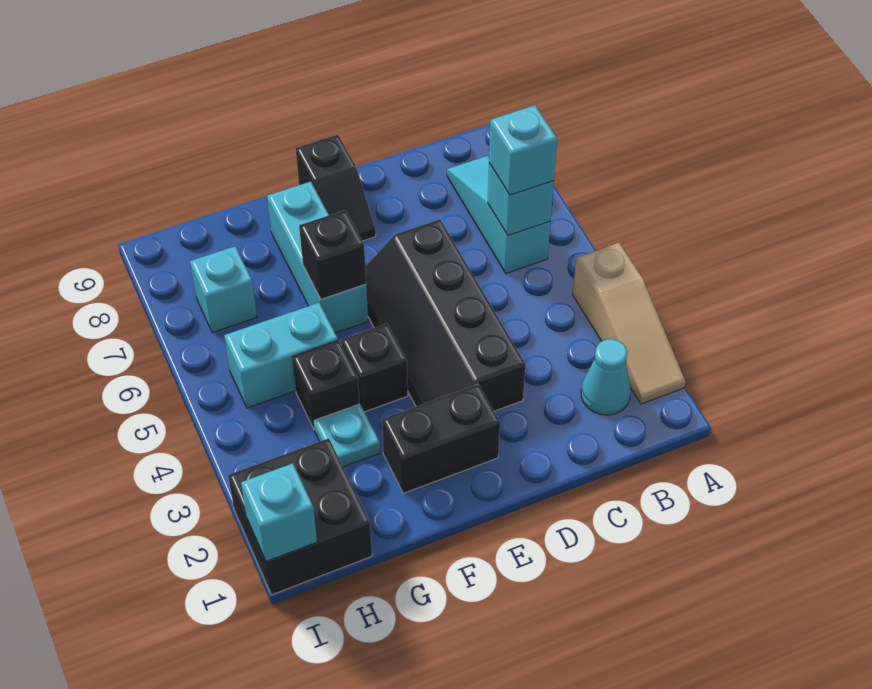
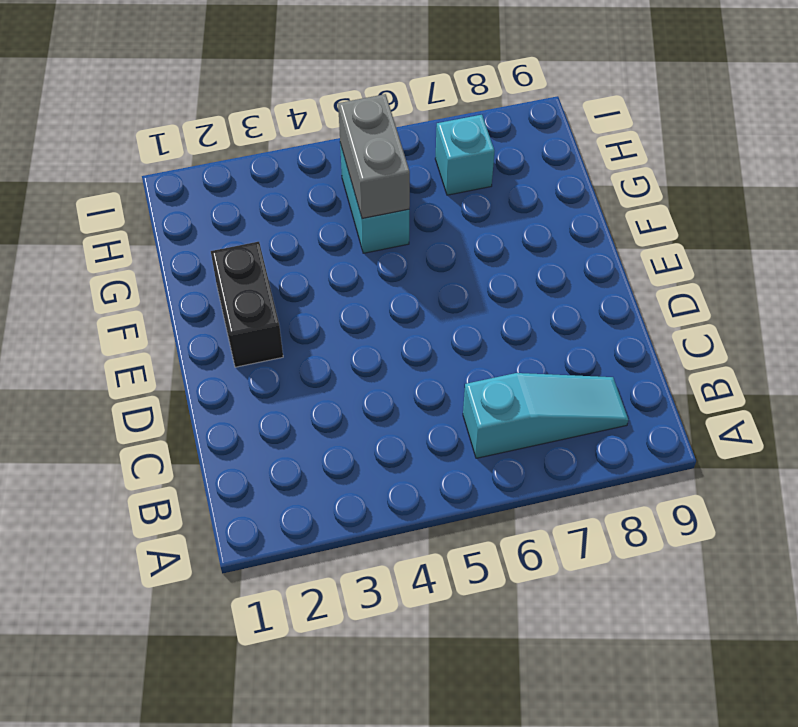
grey 1x2 brick [338,94,410,218] -> none
none -> tan 1x3 slope [573,243,685,404]
none -> cyan 1x1 cone [581,339,631,415]
none -> black 2x4 slope [365,219,526,411]

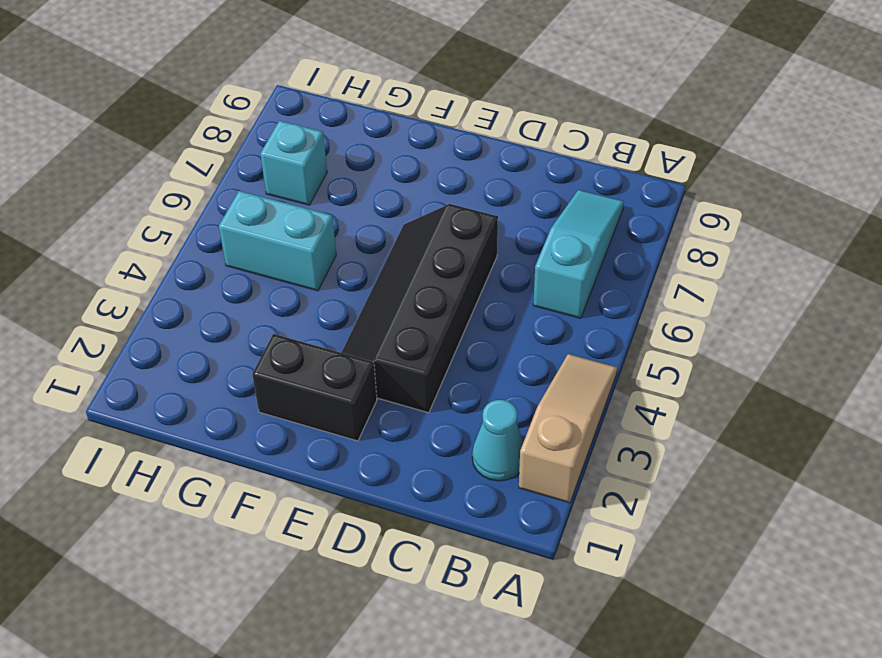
tan 1x3 slope [519,354,617,503] -> tan 1x3 slope turned to [573,243,685,404]
none -> black 1x2 slope [296,135,376,241]
none -> black 1x1 brick [341,324,408,412]
none -> cyan 1x3 brick [267,182,368,333]

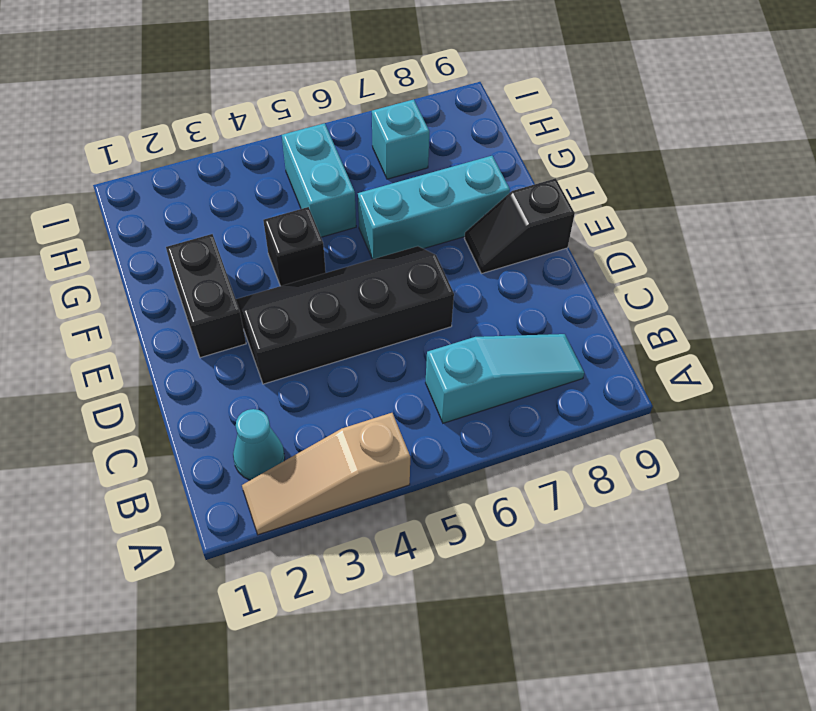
none -> cyan 1x1 plate [314,404,380,467]
none -> black 1x1 brick [292,340,359,430]
none -> black 2x2 brick [228,438,372,595]

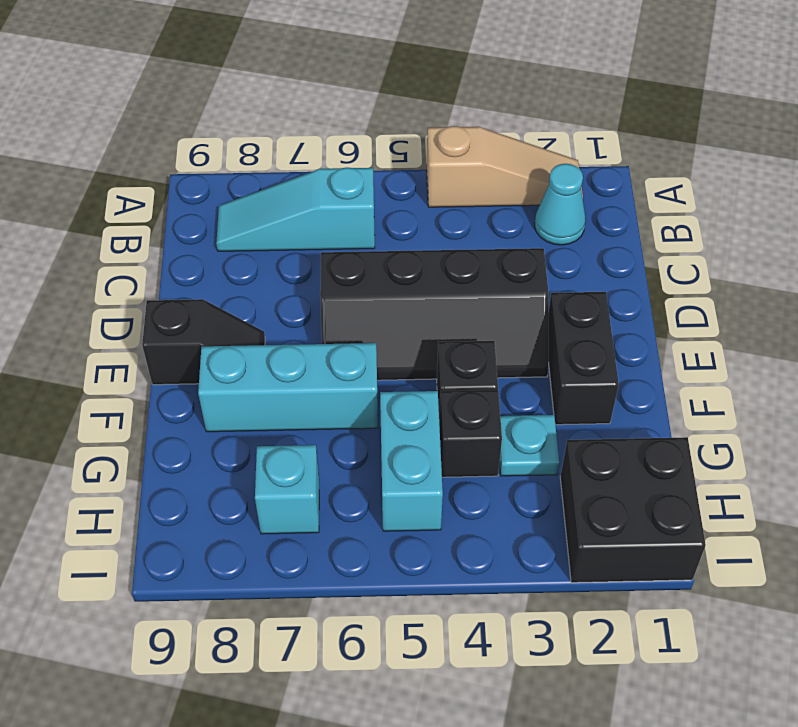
none -> cyan 1x1 brick [488,163,554,236]
none -> black 1x1 brick [299,210,366,299]
none -> cyan 1x1 brick [241,463,317,562]

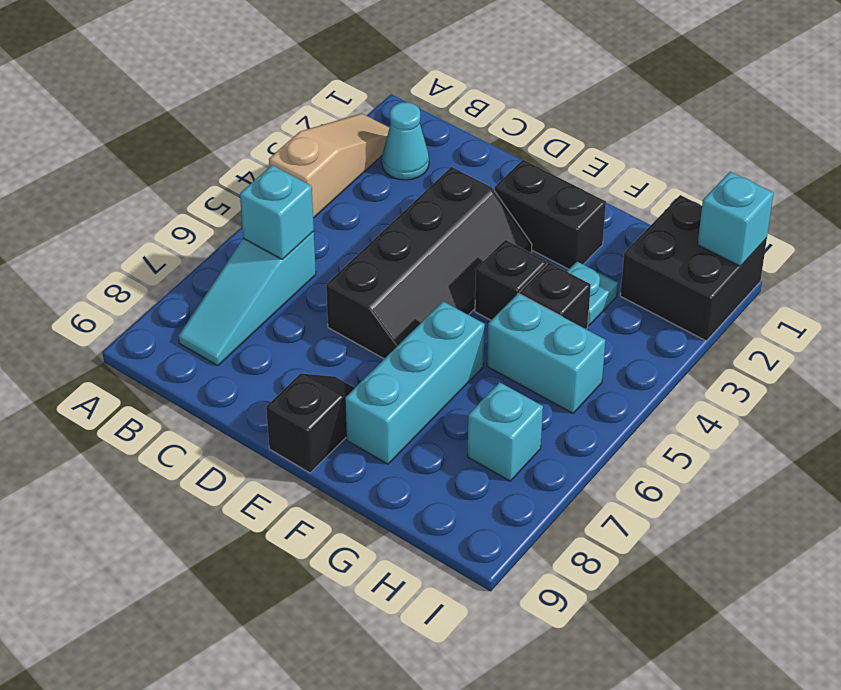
none -> black 1x1 brick [299,210,366,299]
none -> cyan 1x1 brick [489,105,557,195]

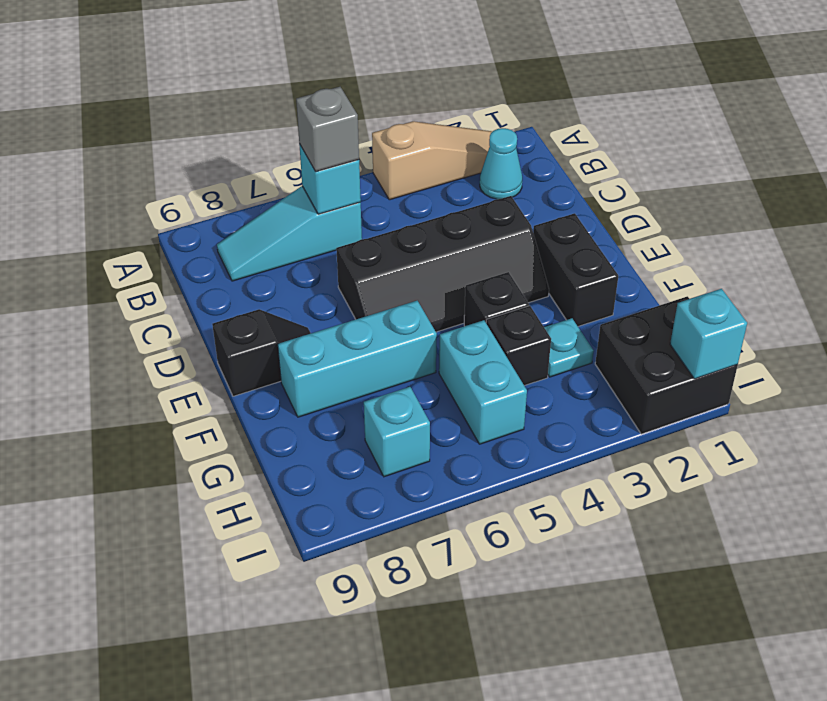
grey 1x1 brick [296,87,359,172] -> cyan 1x1 brick [489,105,557,195]
none -> black 1x1 brick [299,210,366,299]

